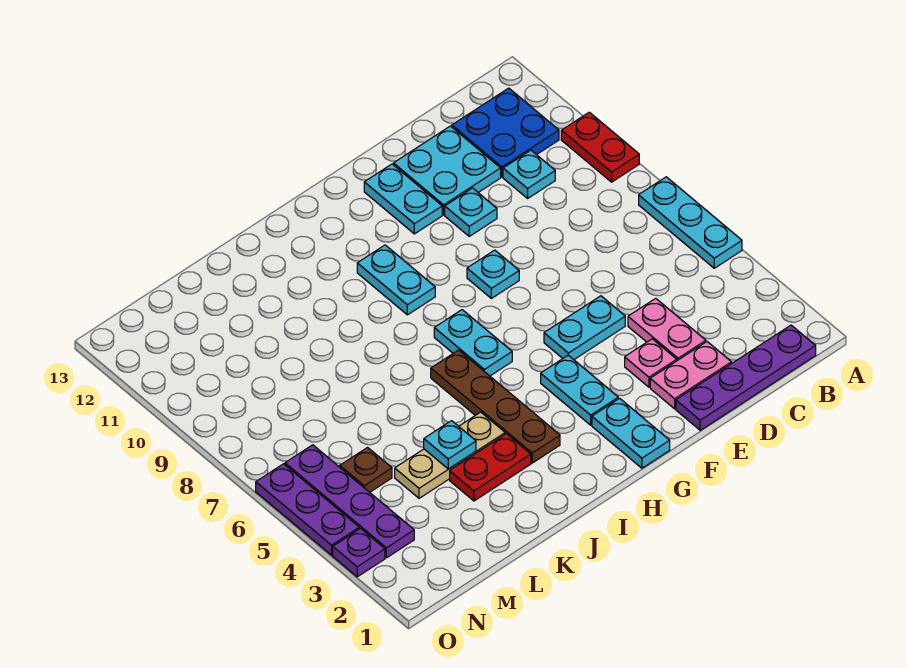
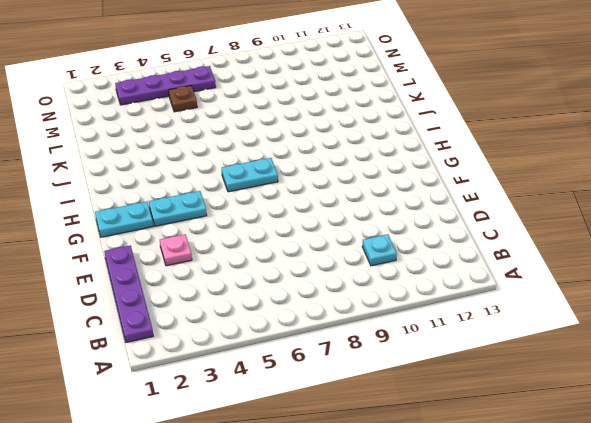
none -> cyan 1x3 plate [639,177,742,268]
none -> red 1x2 plate [561,112,639,182]
none -> blue 2x2 plate [452,88,559,177]

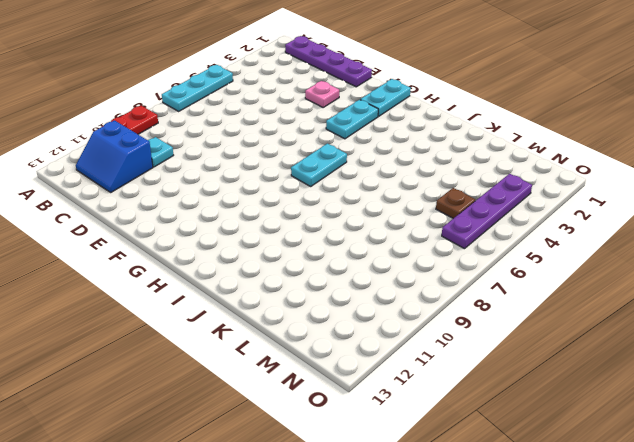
blue 2x2 slope [76,120,153,192] -> blue 2x2 plate [452,88,559,177]
none -> pink 1x2 plate [650,342,732,409]
none -> pink 1x2 plate [628,298,706,361]
none -> cyan 2x2 plate [393,126,501,215]

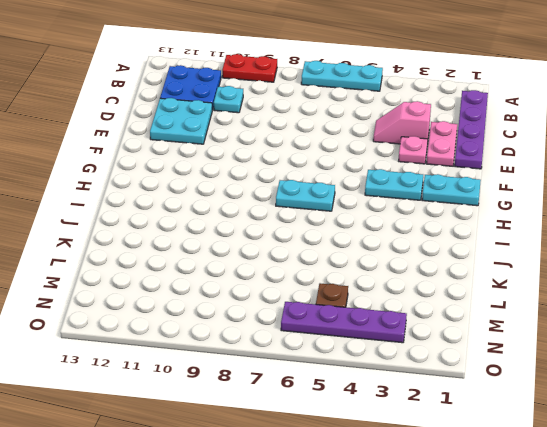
pink 1x2 slope [373,101,431,144] -> pink 1x2 plate [628,298,706,361]
none -> cyan 1x2 plate [544,296,625,360]
none -> cyan 1x1 plate [445,188,497,236]
none -> cyan 1x1 plate [467,250,519,298]

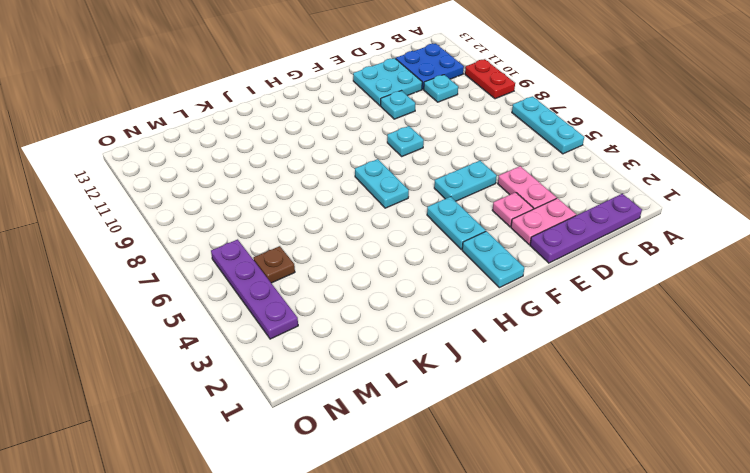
none -> cyan 1x2 plate [364,164,442,234]
none -> cyan 1x2 plate [357,245,435,315]
none -> brown 1x4 plate [431,350,560,463]

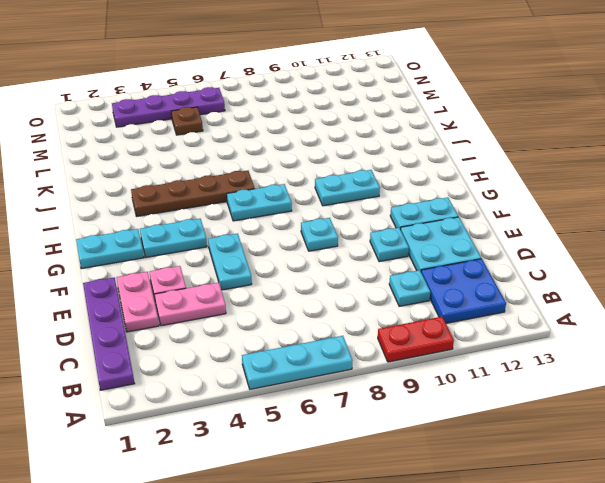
none -> red 1x2 plate [450,434,531,501]
none -> tan 1x3 plate [395,412,505,498]
none -> purple 1x1 plate [333,529,385,577]

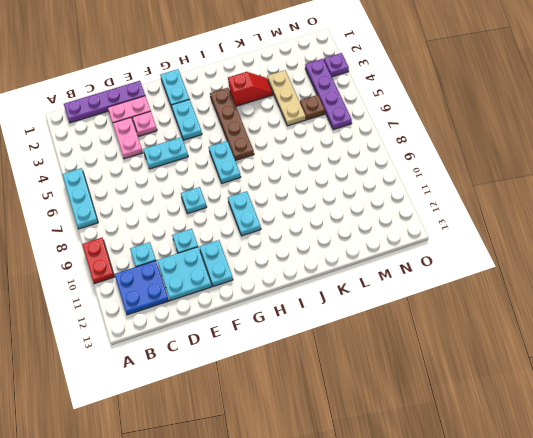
red 1x2 slope [228,72,273,106] -> red 1x2 plate [450,434,531,501]
tan 1x3 plate [267,70,306,126] -> tan 1x3 plate turned to [395,412,505,498]
none -> purple 1x3 plate [256,464,359,555]
none -> cyan 1x1 plate [424,421,476,469]

